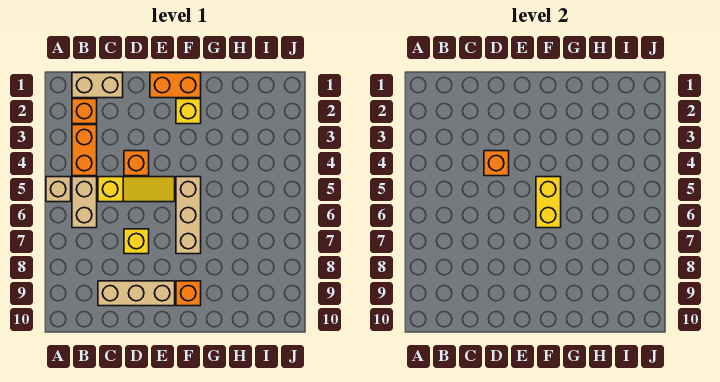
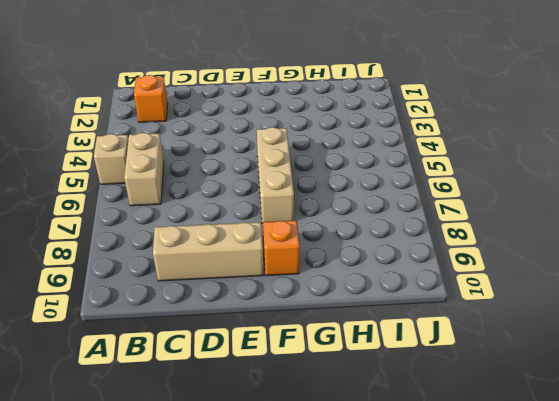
none -> tan 1x2 brick [72,73,123,98]
none -> orange 1x2 brick [72,125,97,176]
none -> yellow 1x3 slope [98,177,175,202]

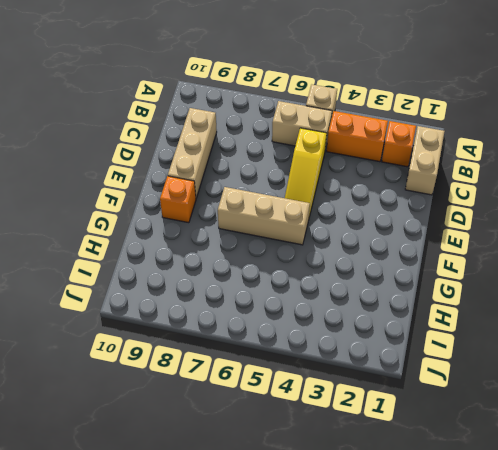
none -> orange 1x1 brick [124,151,149,176]
none -> yellow 1x1 brick [124,229,149,254]
none -> orange 1x2 brick [150,73,201,98]

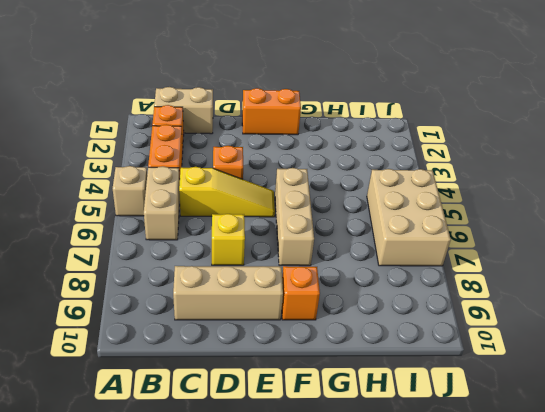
tan 2x3 brick [367,169,451,266] -> none
none -> yellow 1x1 brick [176,99,201,124]
none -> orange 1x1 brick [484,151,509,176]
none -> yellow 1x2 brick [536,177,561,228]

